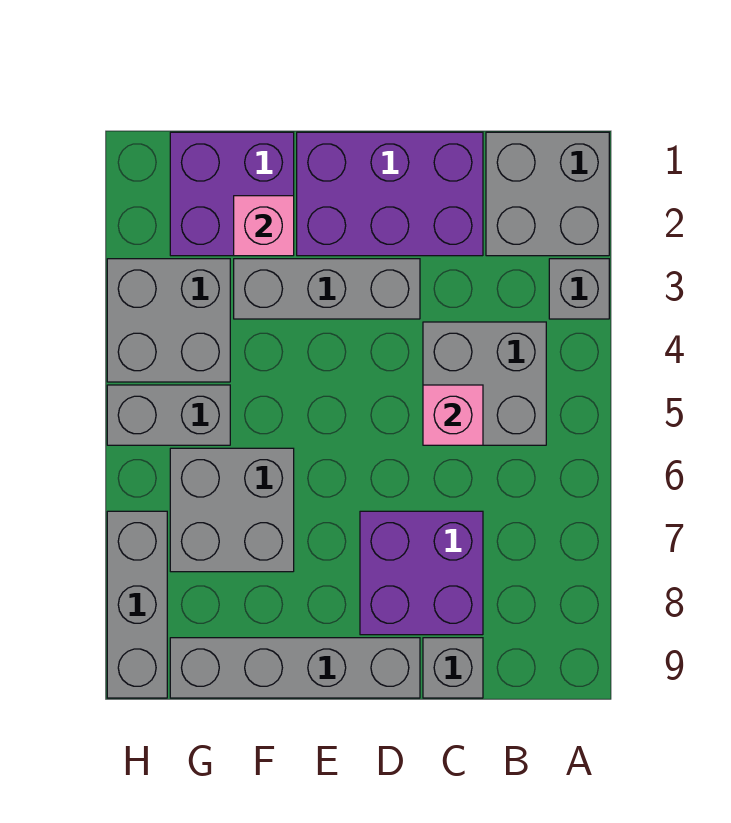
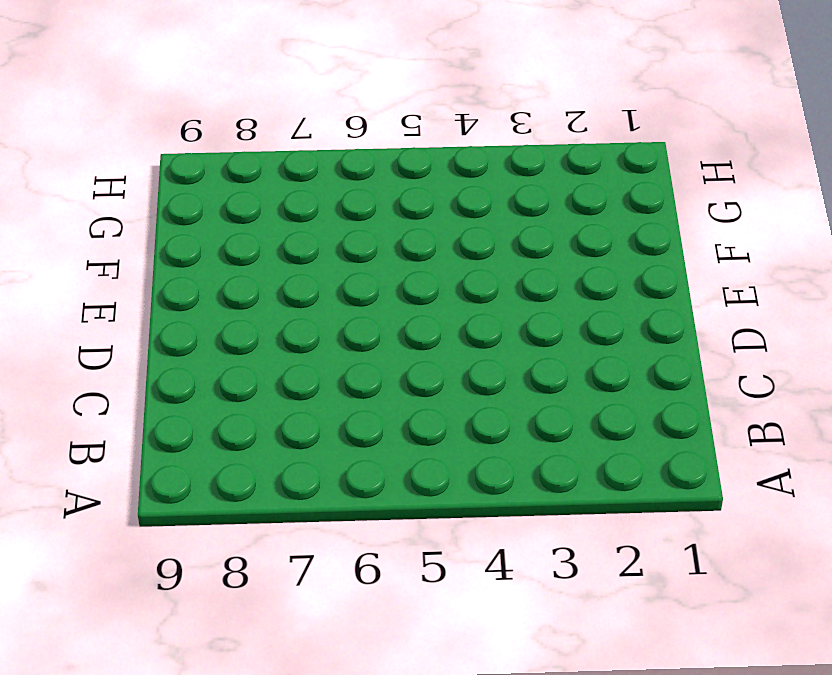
none -> grey 2x2 brick [486,132,609,256]
none -> grey 1x1 brick [549,259,609,319]
none -> grey 2x2 brick [423,322,546,445]

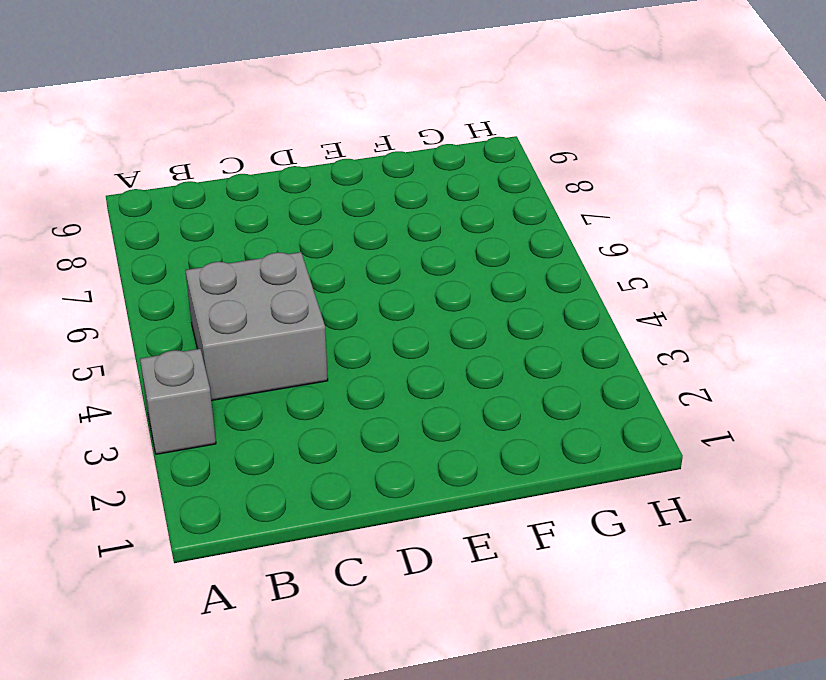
none -> grey 2x2 brick [486,132,609,256]
none -> purple 2x3 brick [297,132,483,256]
none -> purple 2x2 brick [360,511,483,635]

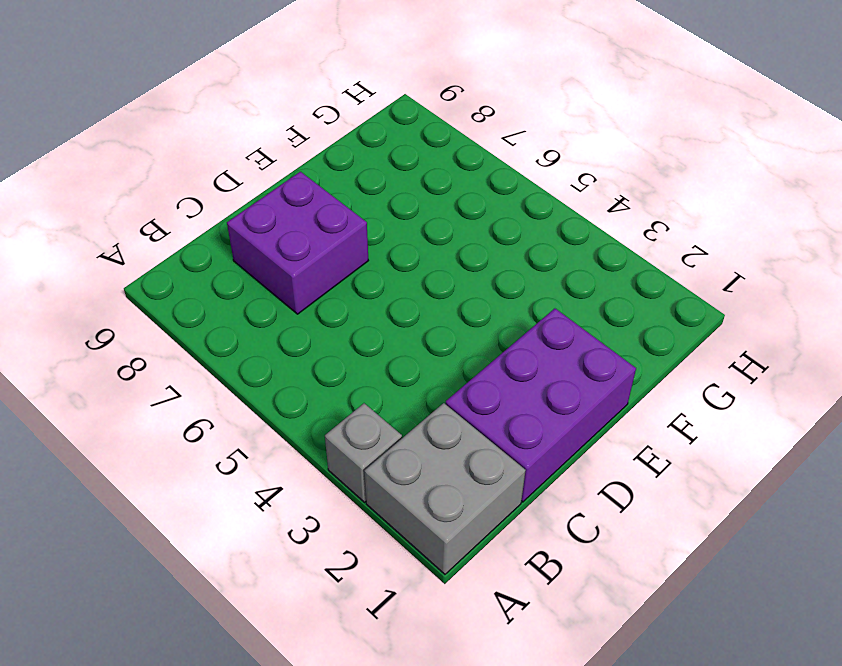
none -> grey 2x2 brick [423,322,546,445]
none -> grey 1x1 brick [423,638,483,698]
none -> grey 1x3 brick [234,259,420,319]

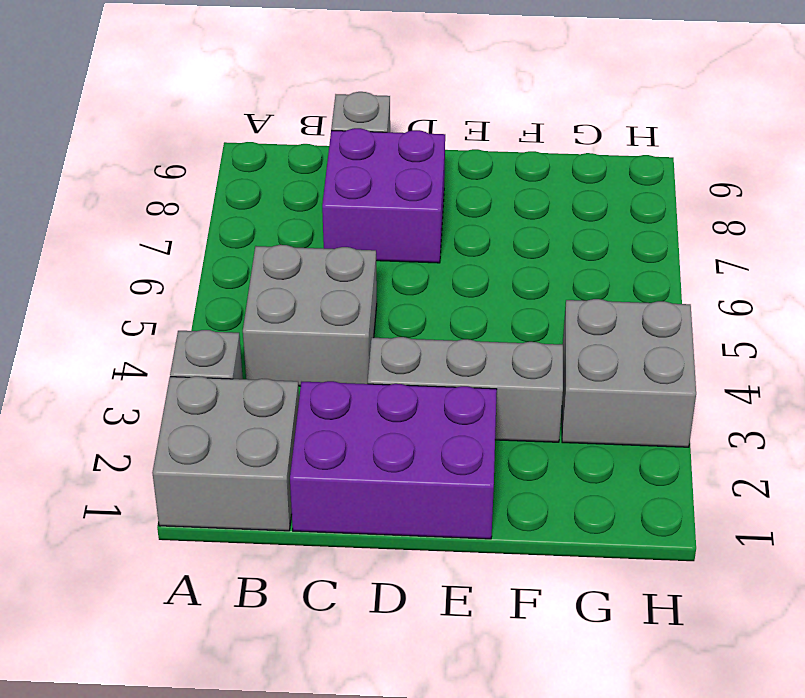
none -> grey 1x4 brick [170,638,420,698]
none -> purple 2x2 brick [170,132,294,256]
none -> grey 2x2 brick [170,448,294,572]

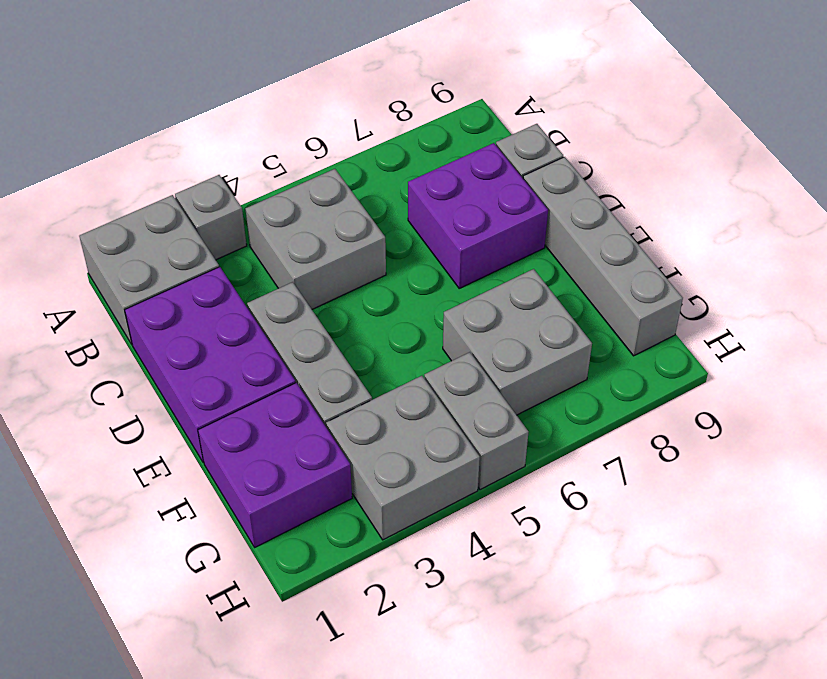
none -> grey 1x3 brick [107,511,167,698]
none -> pink 1x1 brick [423,385,483,445]
none -> pink 1x1 brick [234,196,294,256]

